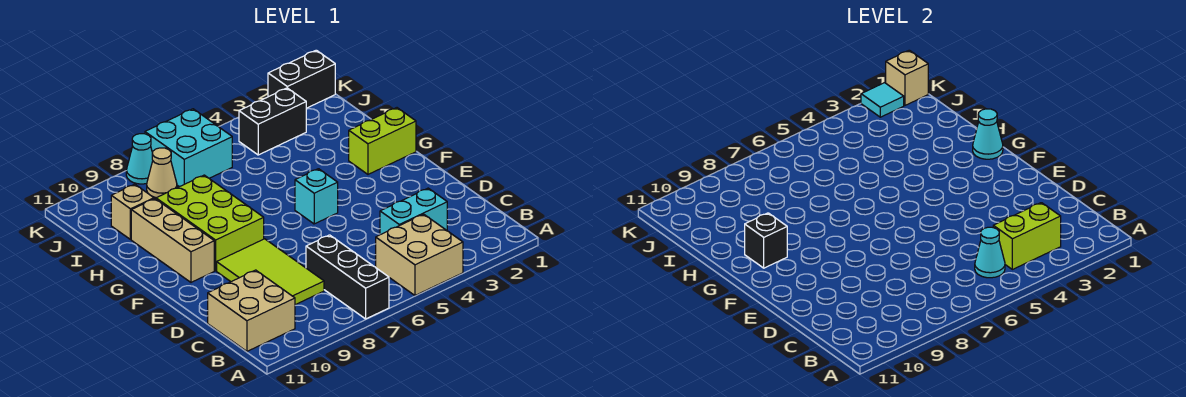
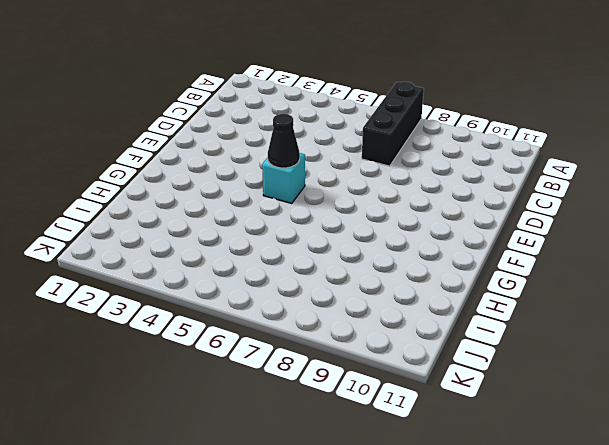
black 1x1 cone [268,114,300,168] -> none
none -> tan 2x2 brick [376,214,463,295]
none -> tan 2x2 brick [208,270,295,351]
none -> cyan 1x2 brick [380,188,447,235]

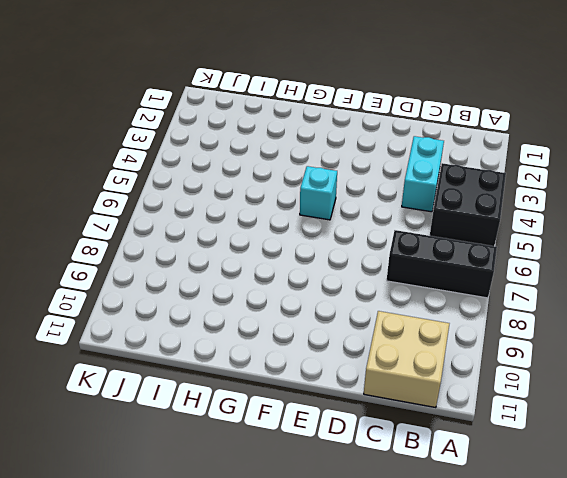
black 2x2 brick [430,163,506,246] -> tan 2x2 brick [376,214,463,295]
none -> lime 2x3 tile [217,239,324,305]
none -> lime 2x3 brick [156,175,264,271]
none -> tan 1x3 brick [131,199,214,282]

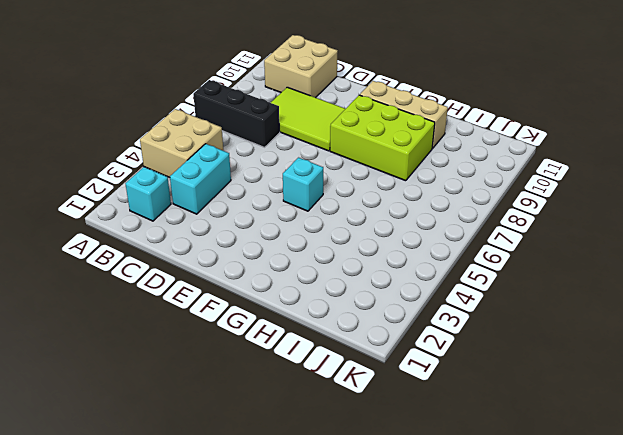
cyan 1x1 brick [125,167,171,221] -> none
none -> lime 1x2 brick [349,108,416,174]
none -> tan 1x1 brick [111,184,154,240]
none -> black 1x2 brick [239,88,306,155]

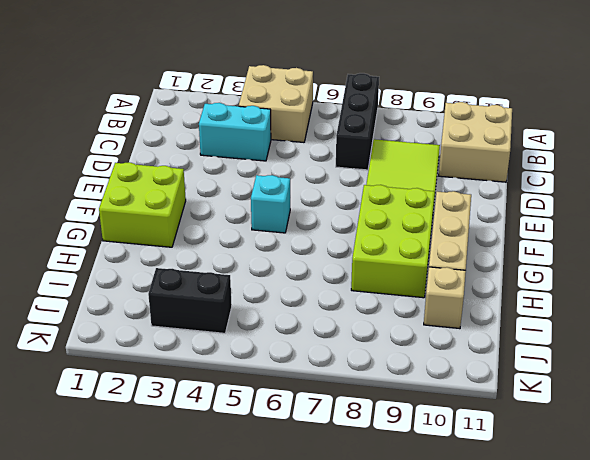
lime 2x2 brick [99,162,186,247] -> lime 1x2 brick [349,108,416,174]
none -> cyan 2x2 brick [145,109,232,187]
none -> tan 1x1 cone [147,148,177,198]
none -> black 1x2 brick [268,50,335,108]

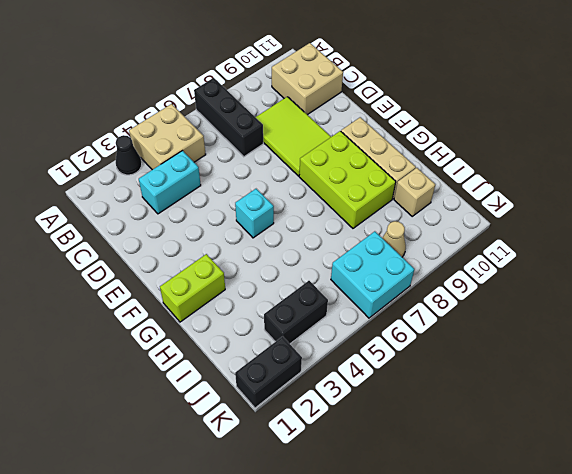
black 1x1 cone [116,135,142,175] -> none
none -> cyan 1x1 cone [126,134,153,184]
none -> lime 1x2 brick [993,203,1061,269]
none -> cyan 1x1 cone [975,227,1005,278]

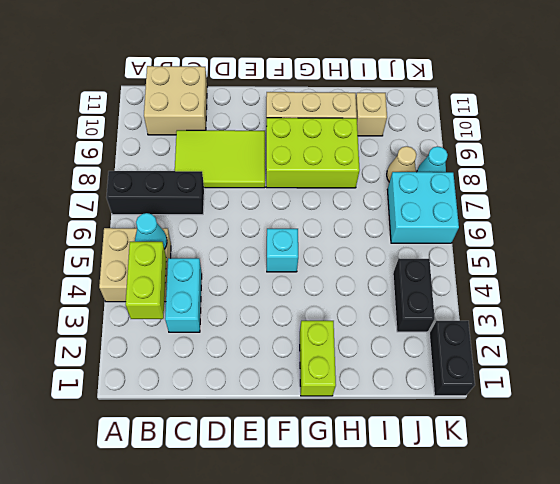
none -> cyan 1x1 cone [973,109,1003,159]
none -> black 1x1 brick [745,213,787,268]
none -> tan 1x1 brick [886,50,928,105]

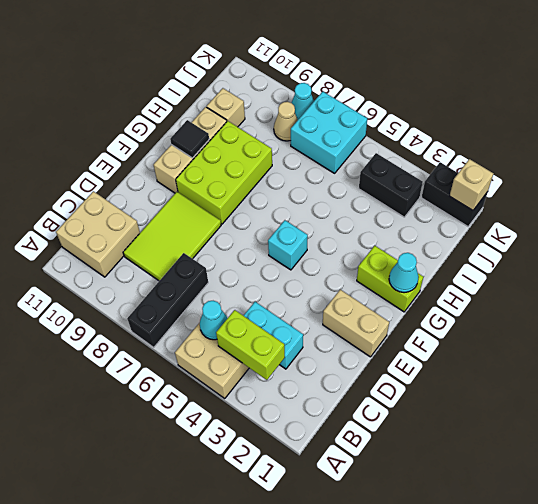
tan 1x2 brick [323,290,389,357] -> none
black 1x1 tile [170,120,209,158] -> black 1x1 brick [745,213,787,268]
none -> cyan 1x1 tile [861,83,904,117]

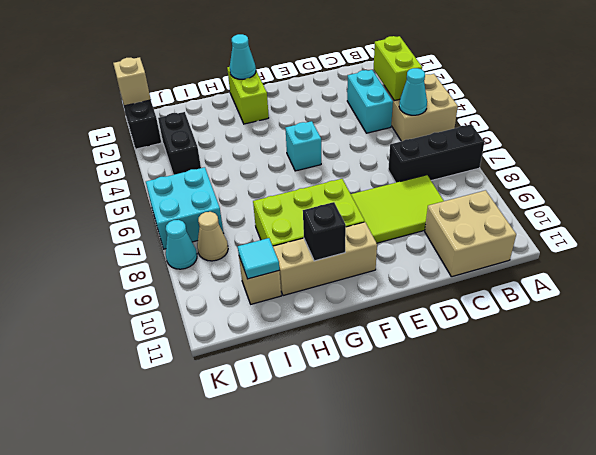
cyan 1x1 tile [238,238,279,279] -> cyan 1x1 tile moved to [861,83,904,117]

